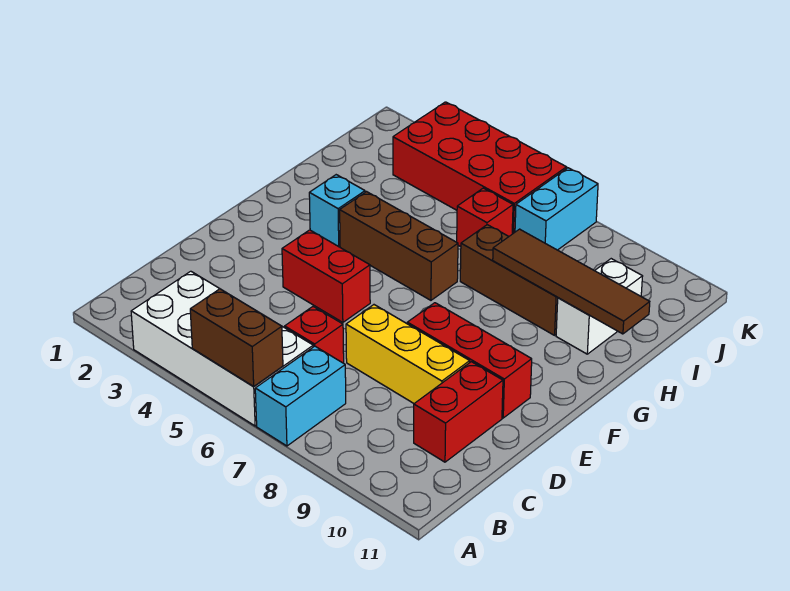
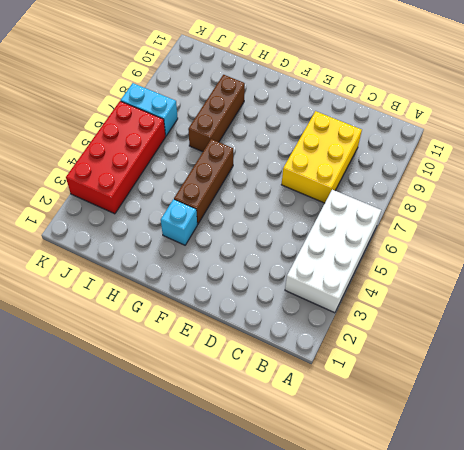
yellow 2x3 brick [282,111,362,203] -> yellow 1x3 brick [346,305,470,403]
none -> cyan 1x2 brick [255,346,346,446]
none -> red 1x1 brick [285,307,344,363]
none -> red 1x2 brick [414,362,503,462]

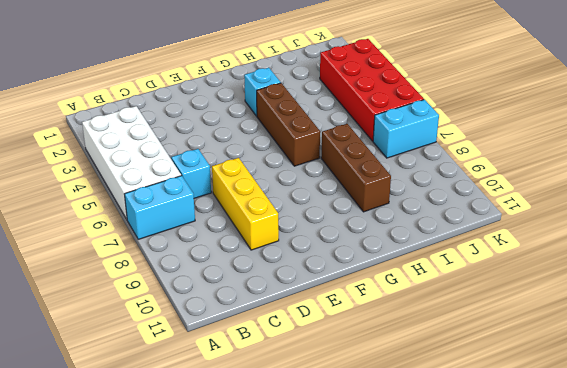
cyan 1x1 brick [171,149,211,198] -> red 1x1 brick [285,307,344,363]
none -> red 1x2 brick [414,362,503,462]
none -> red 1x2 brick [282,230,370,322]
none -> red 1x3 brick [407,303,532,418]

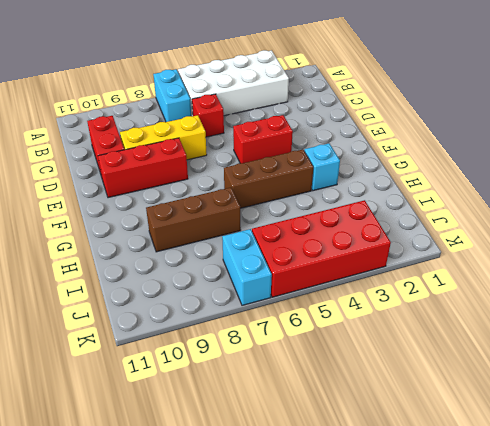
none -> white 1x2 brick [556,259,643,354]
none -> red 1x1 brick [457,188,513,247]
none -> brown 1x2 brick [190,289,283,387]

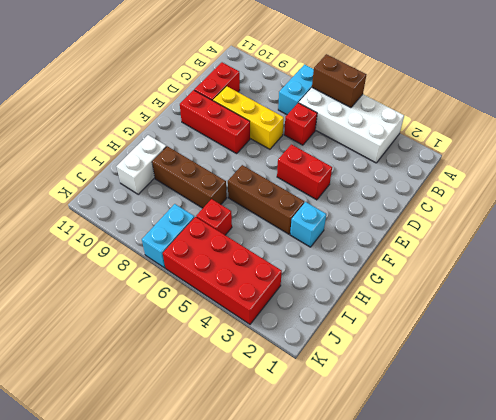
none -> brown 1x4 tile [493,229,650,334]

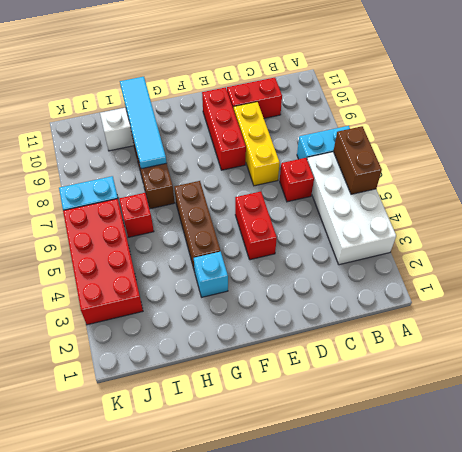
cyan 1x4 tile [120,77,167,169] -> brown 1x4 tile [493,229,650,334]

